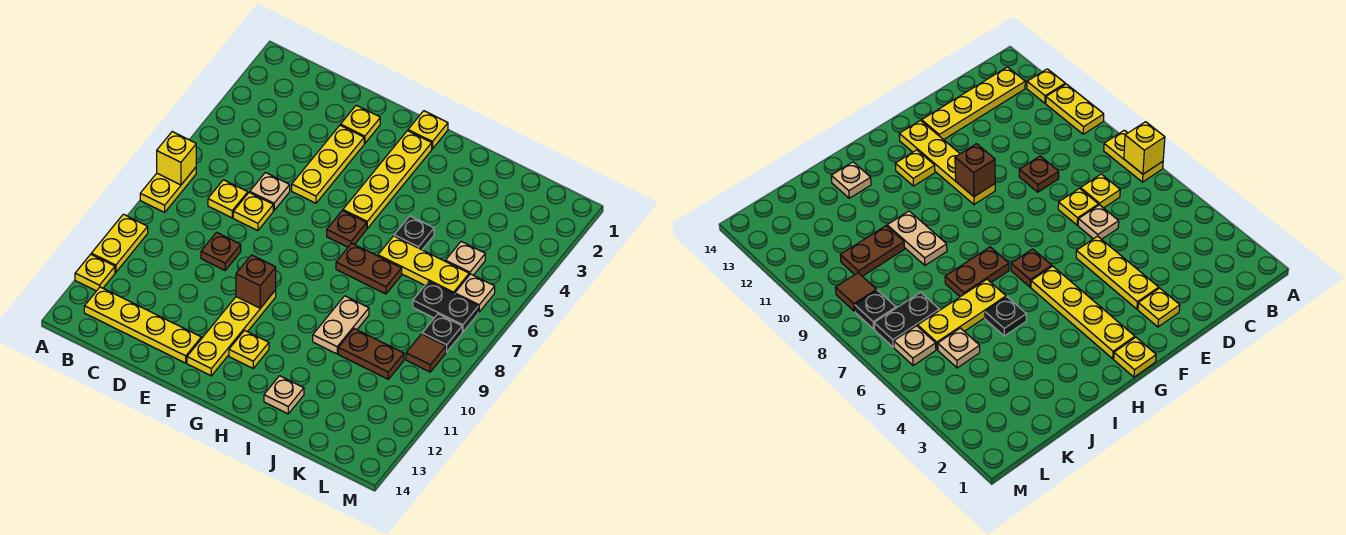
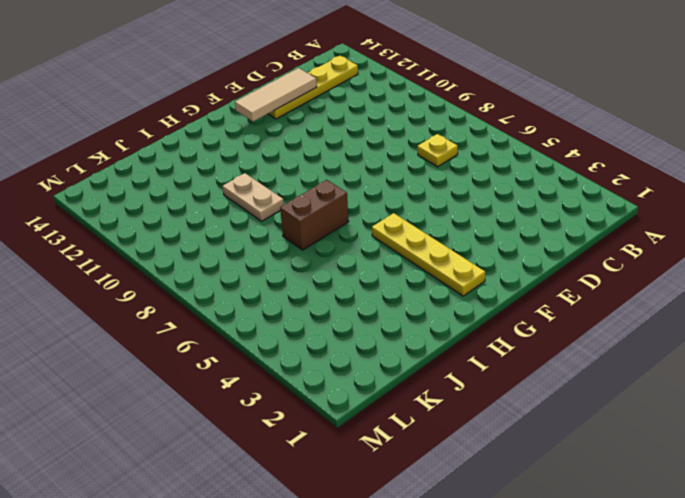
tan 1x3 tile [235,68,317,122] -> none
brown 1x2 brick [280,180,349,250] -> brown 1x2 plate [336,243,402,294]
none -> yellow 1x2 plate [140,167,196,212]
none -> yellow 1x2 plate [91,214,148,272]
none -> yellow 1x1 plate [75,254,115,291]

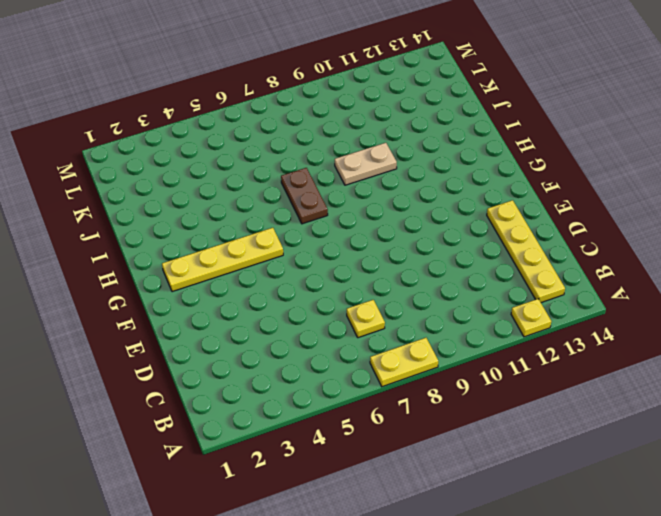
none -> yellow 1x2 plate [91,214,148,272]
none -> tan 1x1 plate [250,172,290,210]
none -> yellow 1x1 plate [233,192,273,231]

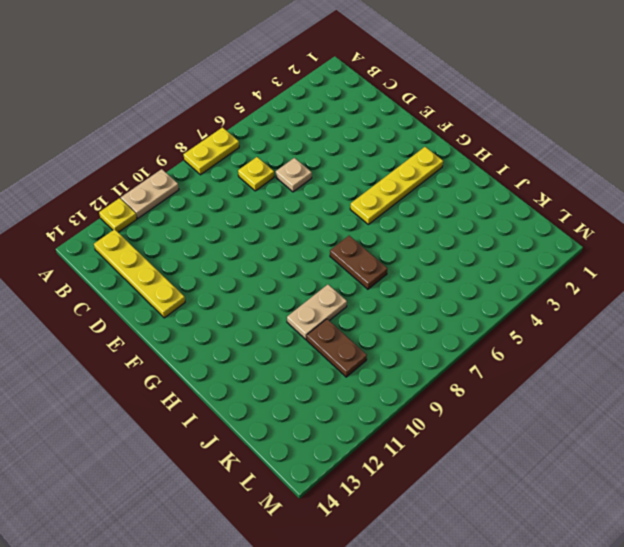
tan 1x2 plate [121,169,179,218] -> yellow 1x2 plate [91,214,148,272]
none -> yellow 1x1 plate [233,192,273,231]
none -> brown 1x1 plate [201,232,241,270]
none -> yellow 1x1 plate [341,105,380,143]

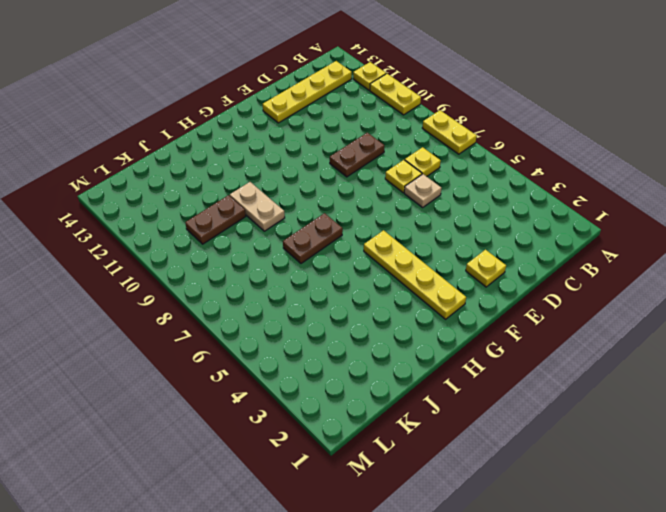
brown 1x2 plate [330,133,385,177] -> brown 1x1 plate [201,232,241,270]
none -> yellow 1x3 plate [292,125,364,203]
none -> yellow 1x4 plate [187,290,276,376]
none -> yellow 1x1 plate [408,111,448,149]

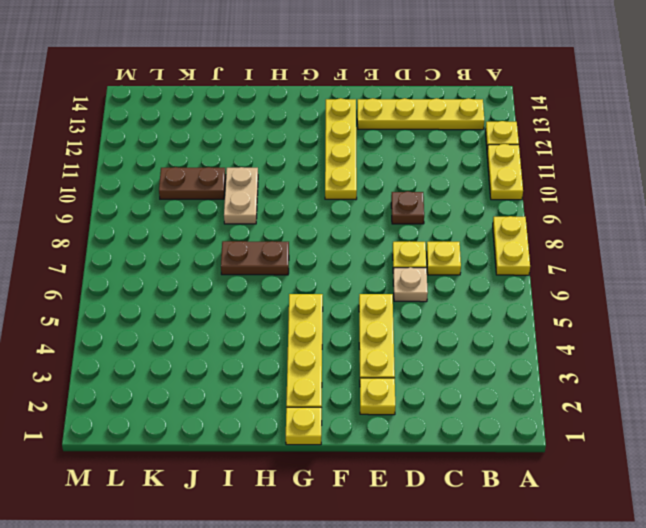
none -> brown 1x1 plate [327,211,367,247]
none -> yellow 1x1 plate [229,330,269,368]
none -> black 1x1 plate [394,216,434,250]

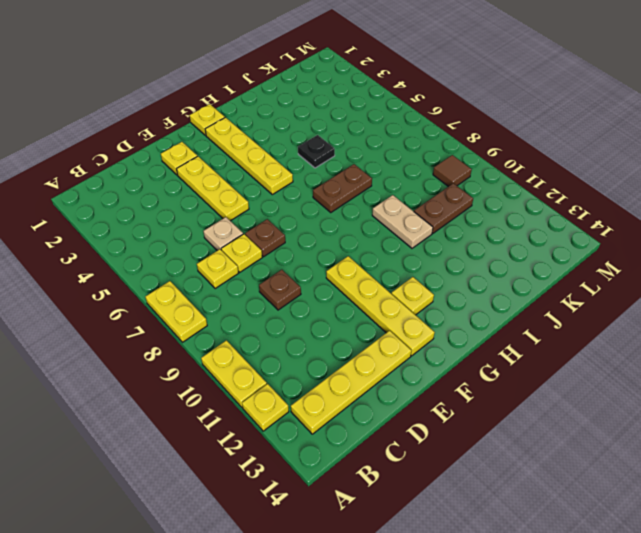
brown 1x1 plate [245,219,285,257] -> brown 1x1 plate moved to [327,211,367,247]
none -> yellow 1x3 plate [378,236,469,294]
none -> tan 1x1 plate [264,376,304,414]
none -> tan 1x1 plate [446,241,485,275]

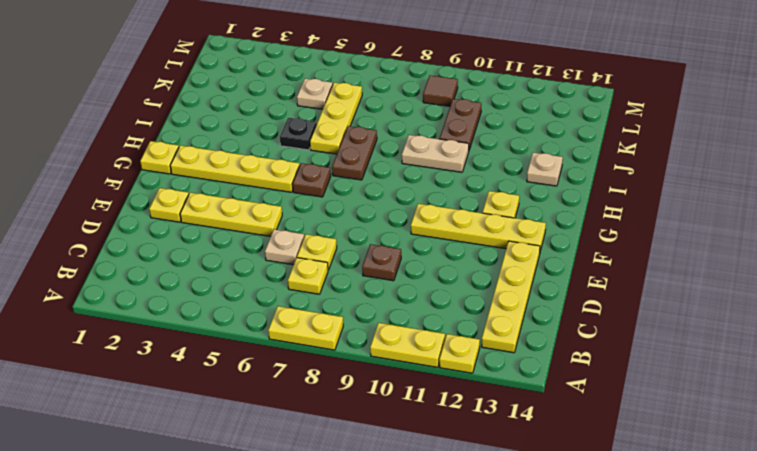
none -> black 1x2 plate [413,281,478,332]
none -> tan 1x1 plate [455,274,495,312]
none -> black 1x1 plate [422,314,462,352]

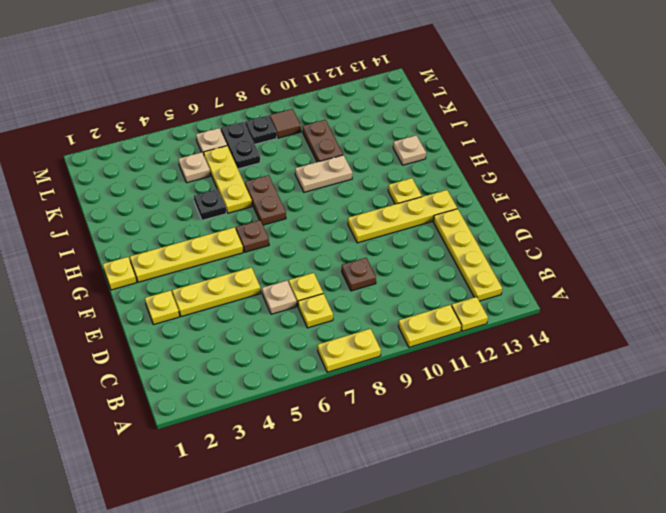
none -> yellow 1x1 brick [157,132,196,185]
none -> brown 1x1 brick [236,255,276,308]

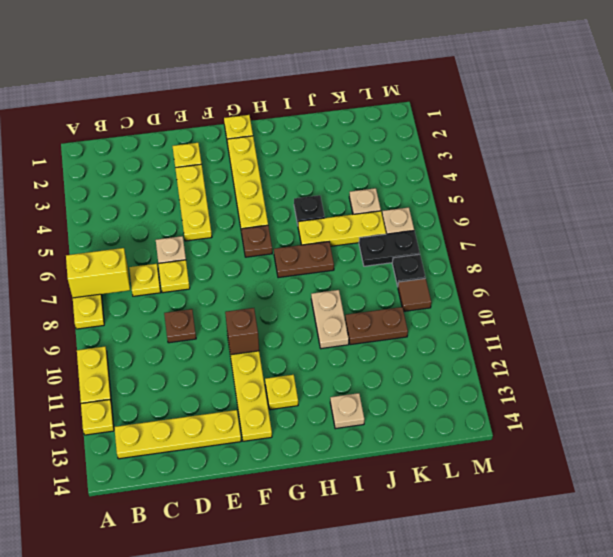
yellow 1x2 brick [66,248,130,298] -> yellow 1x1 brick [157,132,196,185]

